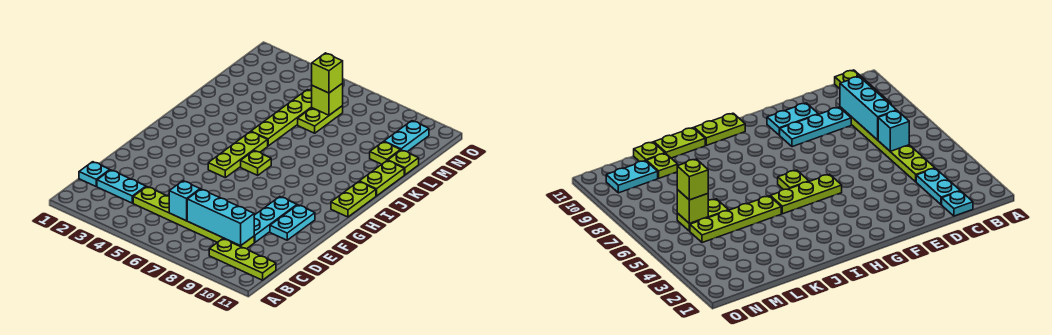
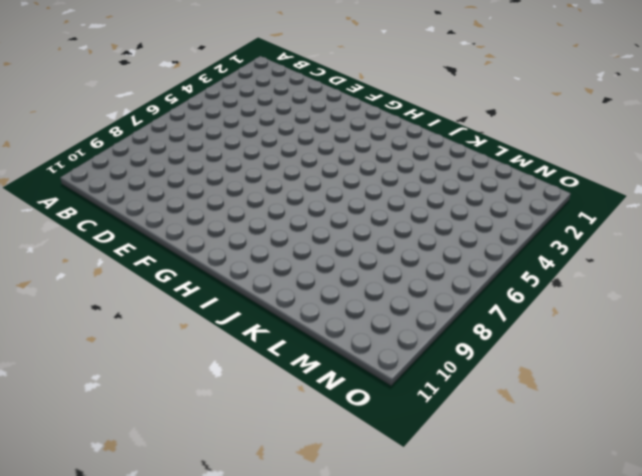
none -> lime 1x3 plate [209,239,276,280]
none -> cyan 1x1 plate [79,162,110,186]
none -> cyan 1x2 plate [97,170,146,203]

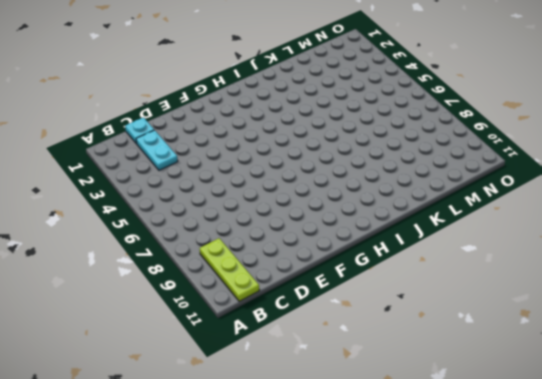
none -> lime 1x6 plate [133,187,254,249]
none -> cyan 1x3 plate [254,197,297,243]
none -> cyan 1x2 plate [270,205,315,240]

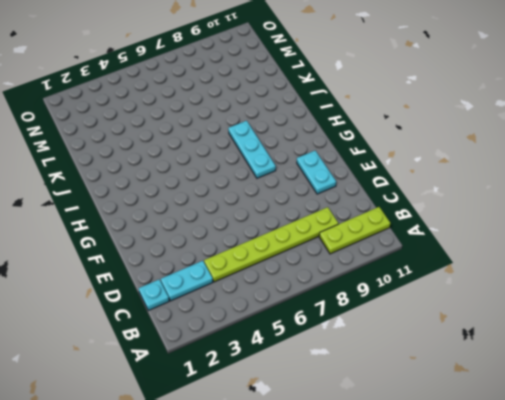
cyan 1x3 plate [228,121,276,178] -> cyan 1x3 plate moved to [254,197,297,243]
none -> lime 1x3 plate [208,132,268,178]
none -> lime 1x1 plate [241,151,271,175]
none -> lime 1x2 plate [331,182,376,217]

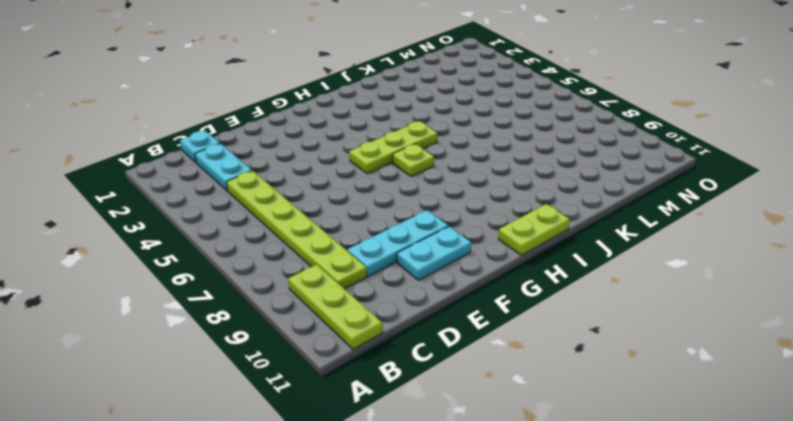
none -> lime 1x4 plate [251,90,312,146]
none -> lime 1x2 plate [359,160,404,196]
none -> lime 1x2 plate [298,106,343,133]

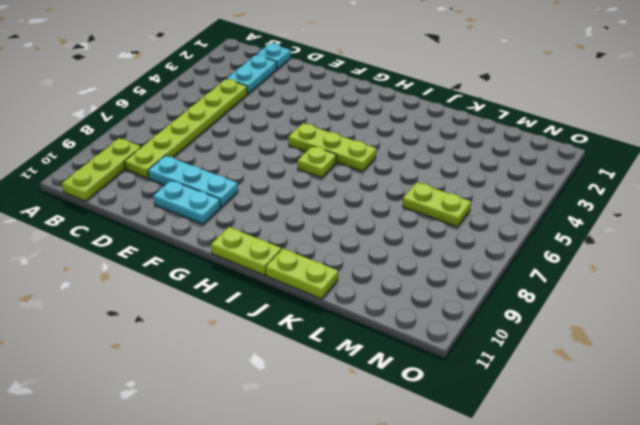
none -> lime 1x4 plate [251,90,312,146]
none -> lime 1x1 plate [370,142,401,164]
none -> lime 1x1 plate [388,150,419,175]

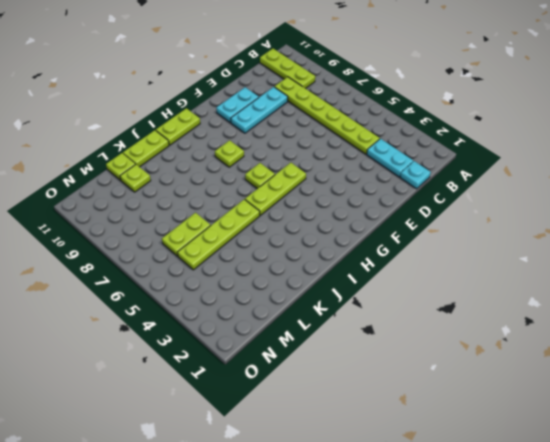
lime 1x1 plate [215,140,244,167] -> none
none -> cyan 1x2 plate [384,121,429,152]
none -> cyan 1x1 brick [169,181,200,221]
none -> cyan 1x3 brick [187,189,254,246]

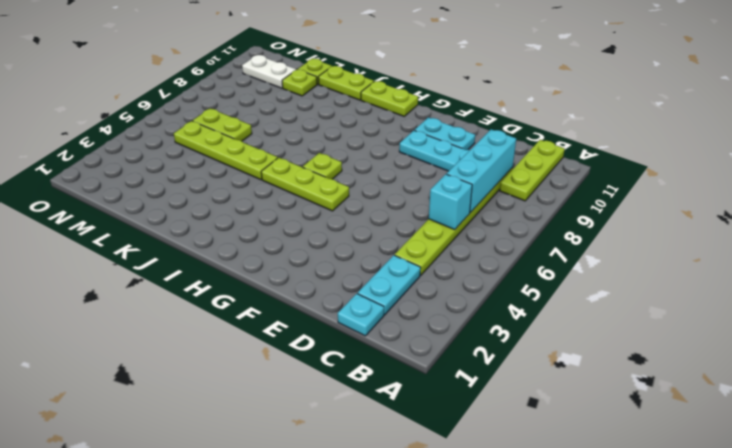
white 1x2 plate [242,55,296,88] -> cyan 1x2 plate [384,121,429,152]
none -> lime 1x1 brick [312,83,343,115]
none -> lime 1x1 brick [312,53,343,93]

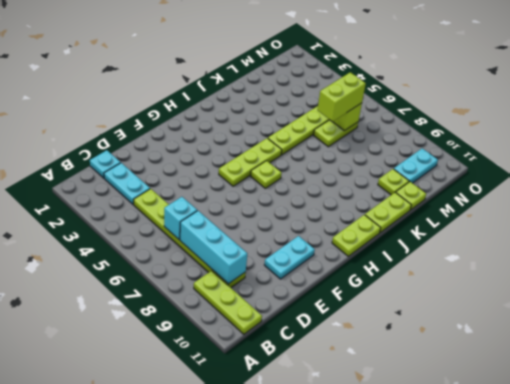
lime 1x2 brick [317,72,366,122] -> lime 1x1 brick [312,53,343,93]
none -> cyan 1x3 plate [254,197,297,243]

